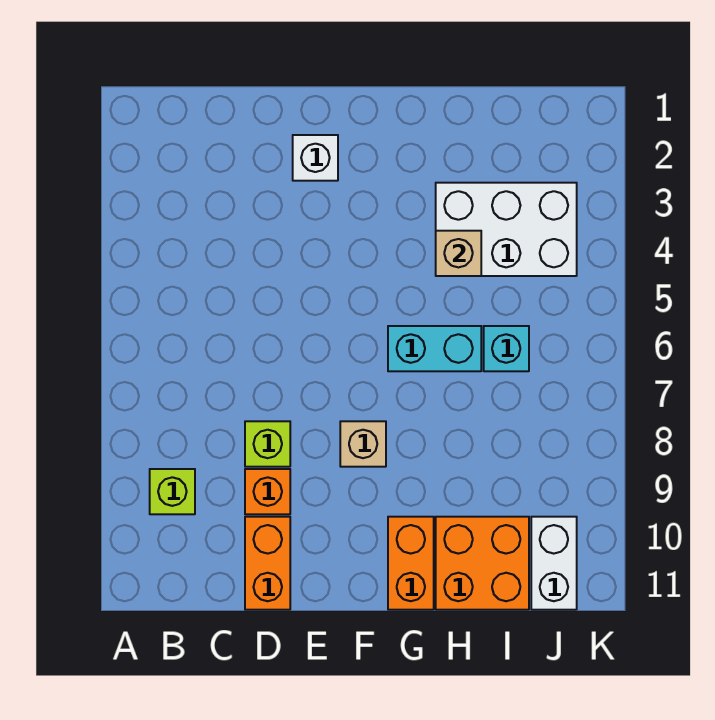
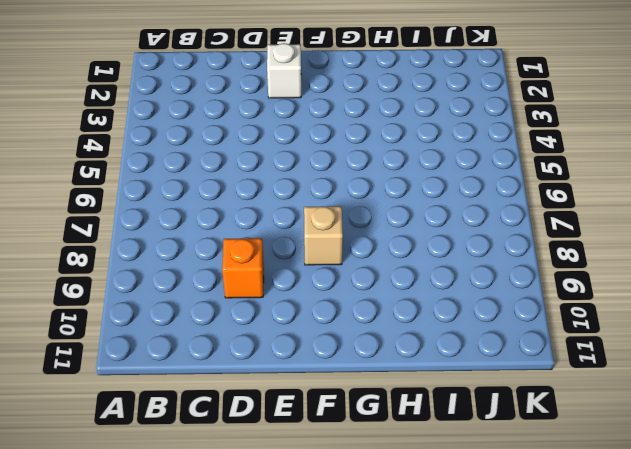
none -> lime 1x1 brick [150,469,195,514]
none -> lime 1x1 brick [245,421,290,467]
none -> orange 1x2 brick [245,517,290,610]

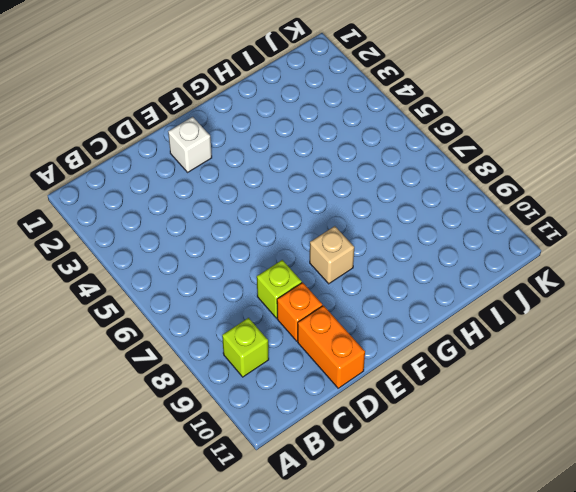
none -> cyan 1x2 brick [388,326,481,371]
none -> orange 1x2 brick [388,517,434,610]
none -> white 2x3 brick [436,183,577,276]

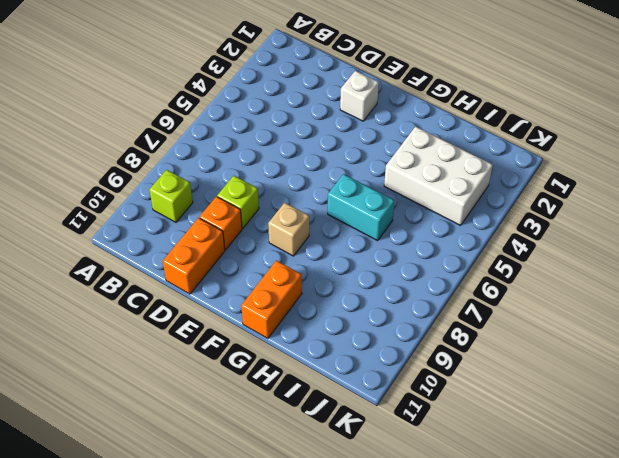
none -> orange 2x2 brick [436,517,529,610]
none -> cyan 1x1 brick [484,326,529,371]
none -> white 1x2 brick [531,517,577,610]

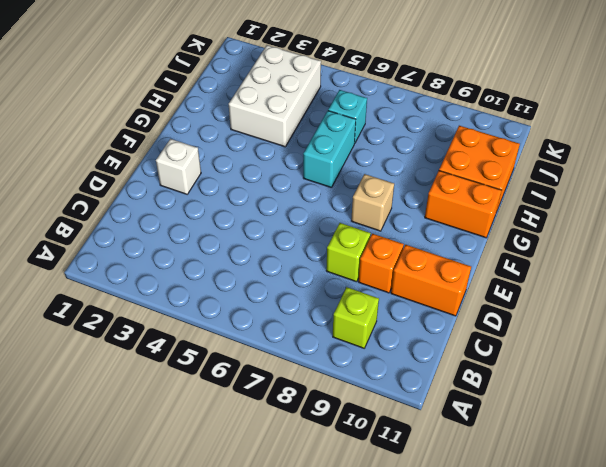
none -> white 1x2 brick [531,517,577,610]
none -> tan 1x1 brick [436,231,481,276]

